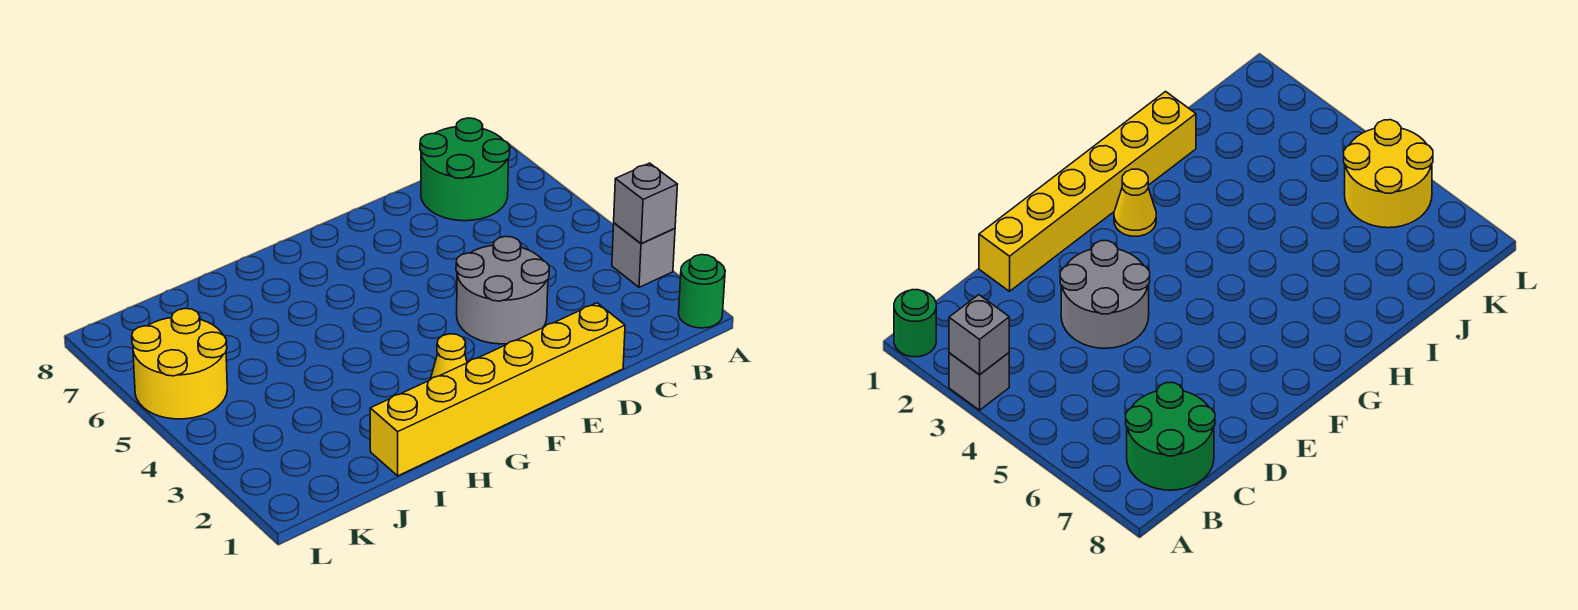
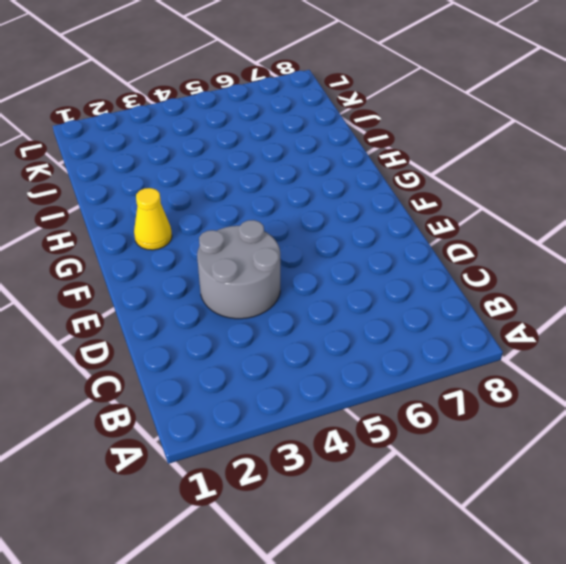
none -> green 1x1 round brick [679,255,725,328]
none -> grey 1x1 brick [612,223,675,287]

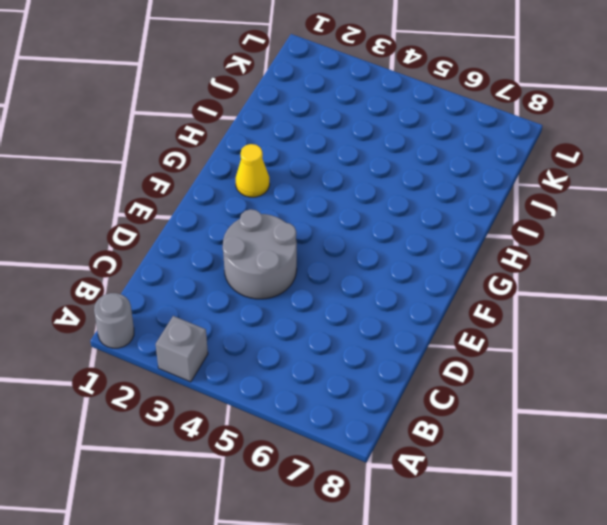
grey 1x1 round brick [94,293,134,348] -> green 1x1 round brick [679,255,725,328]
none -> green 2x2 round brick [420,118,510,221]
none -> yellow 1x6 brick [370,303,625,476]

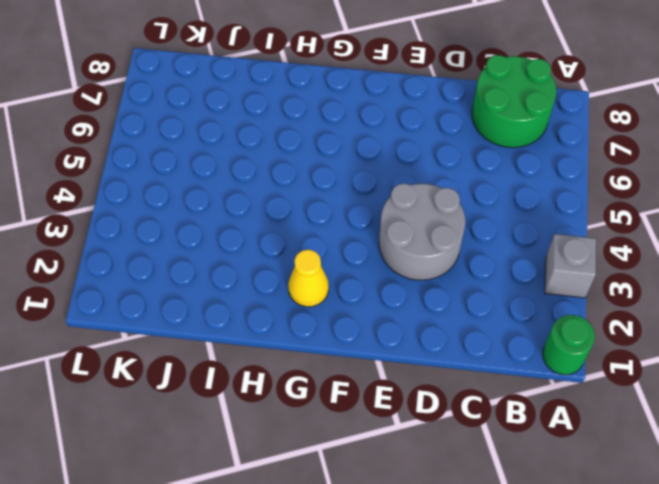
none -> yellow 1x6 brick [370,303,625,476]
none -> yellow 2x2 round brick [132,308,227,419]

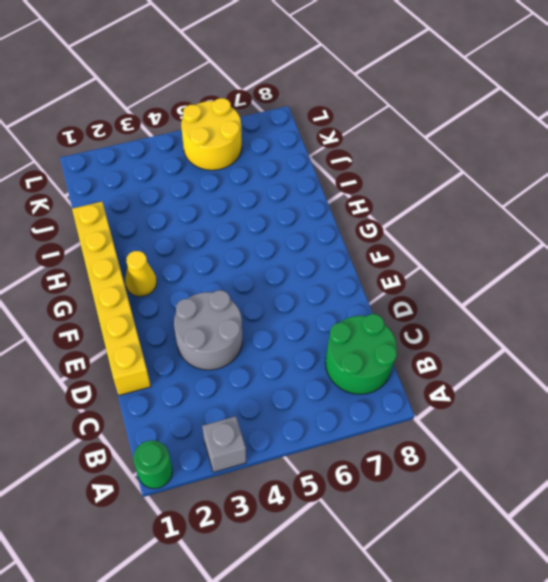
none -> grey 1x1 brick [614,163,677,244]

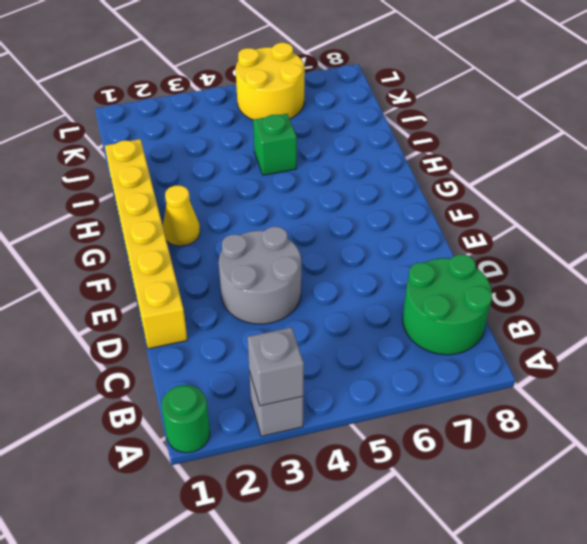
green 1x1 brick [253,114,297,175] -> none

